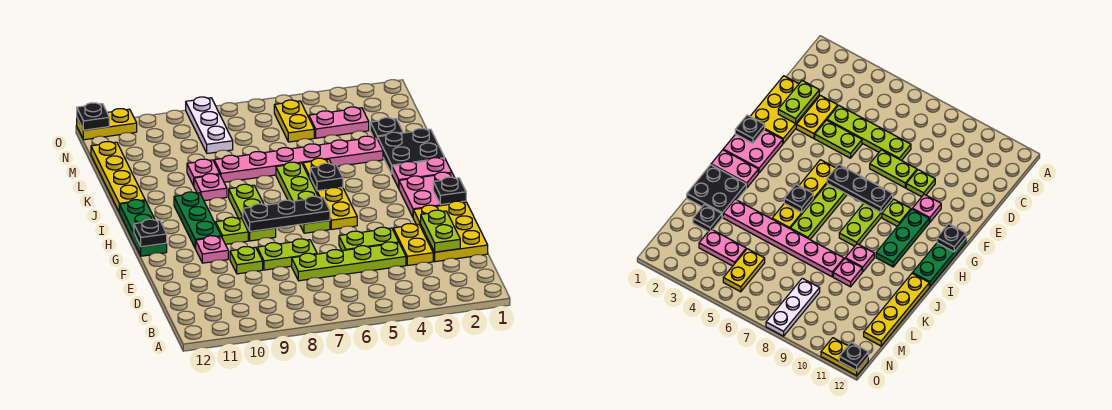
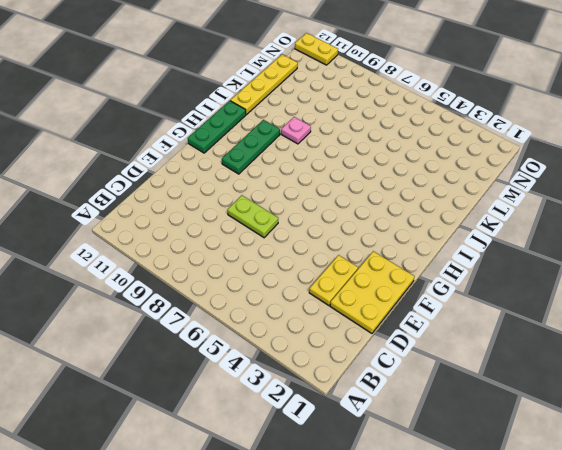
none -> lime 1x4 plate [292,242,406,281]
none -> lime 1x2 plate [339,227,399,251]
none -> lime 1x1 plate [230,247,263,274]
none -> pink 1x1 plate [195,236,228,263]

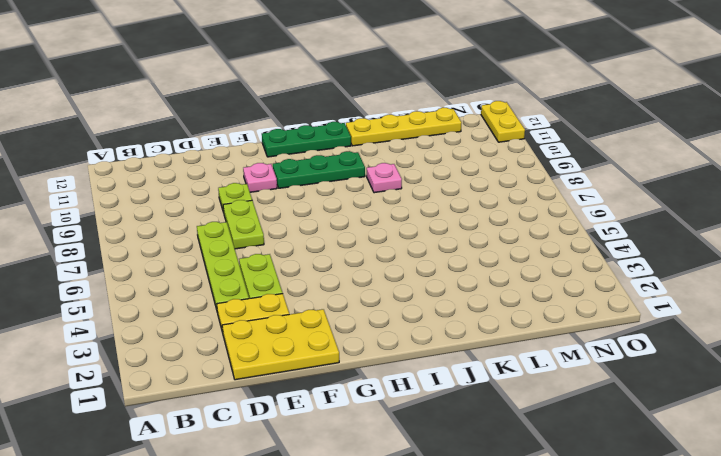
none -> pink 2x2 plate [399,172,466,217]
none -> yellow 1x4 plate [303,158,357,229]
none -> lime 1x4 plate [276,162,330,233]
none -> lime 1x3 plate [229,184,276,241]

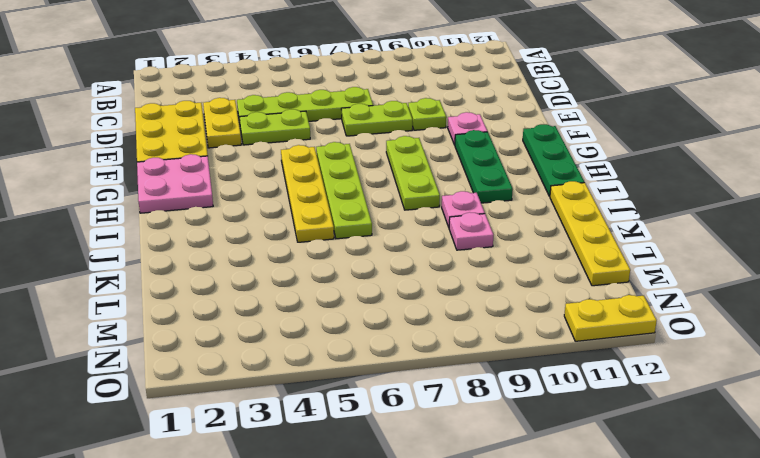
none -> lime 1x1 plate [216,217,248,244]
none -> pink 1x2 plate [392,158,452,188]
none -> black 2x2 plate [378,129,445,174]
none -> pink 1x6 plate [214,136,383,182]

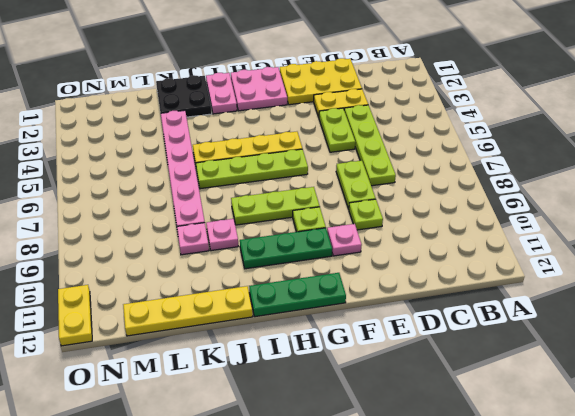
none -> black 1x1 plate [370,118,403,139]
none -> pink 1x2 plate [309,107,369,138]
none -> yellow 1x2 plate [274,100,314,142]
none -> white 1x3 plate [186,97,233,153]

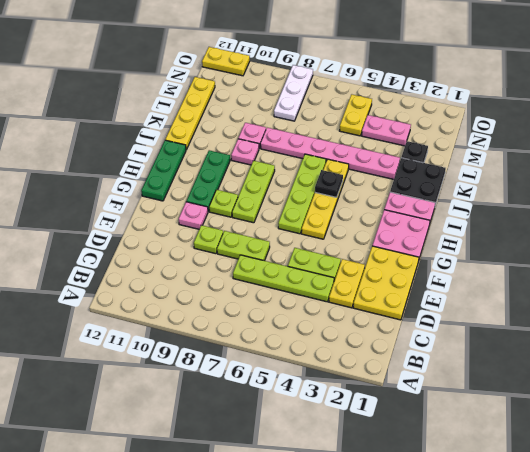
none -> lime 1x2 plate [421,210,460,252]
none -> black 1x1 plate [433,177,466,205]
none -> black 1x3 plate [243,196,330,231]
none -> black 1x1 plate [134,219,167,247]

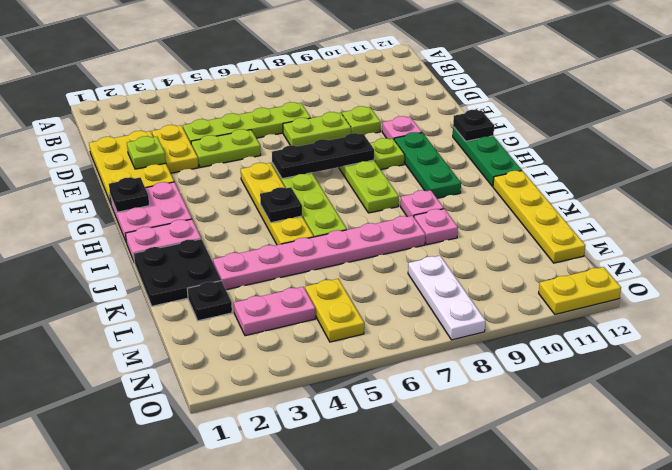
lime 1x1 plate [127,136,166,169] -> lime 1x2 plate [421,210,460,252]
none -> black 1x1 plate [77,103,109,130]

